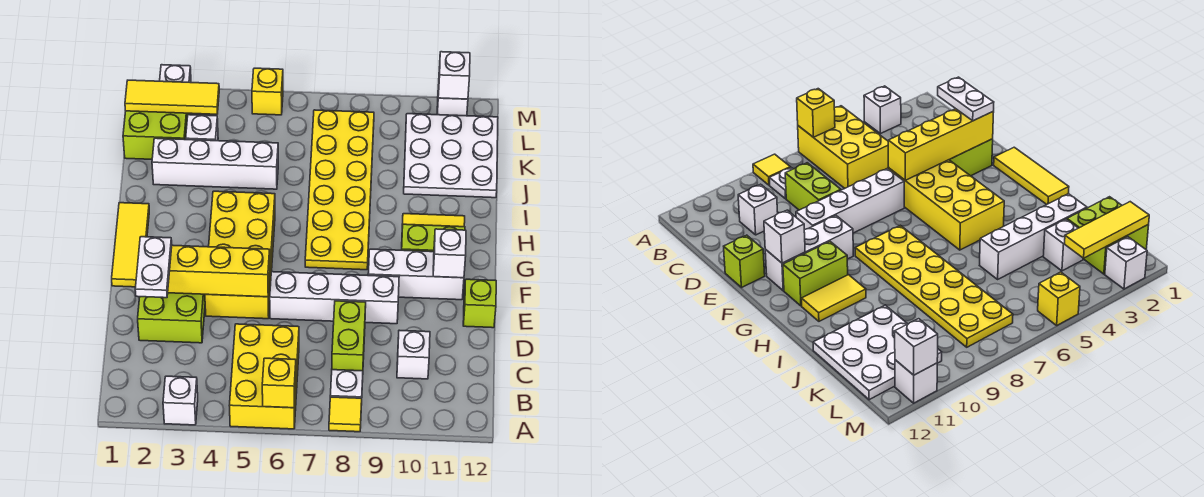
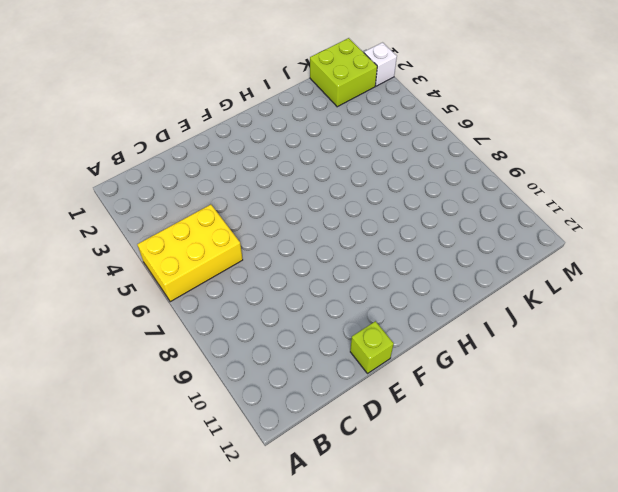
none -> white 1x1 brick [163,376,198,425]
none -> yellow 1x1 tile [329,397,362,432]
none -> white 1x1 plate [330,370,363,398]

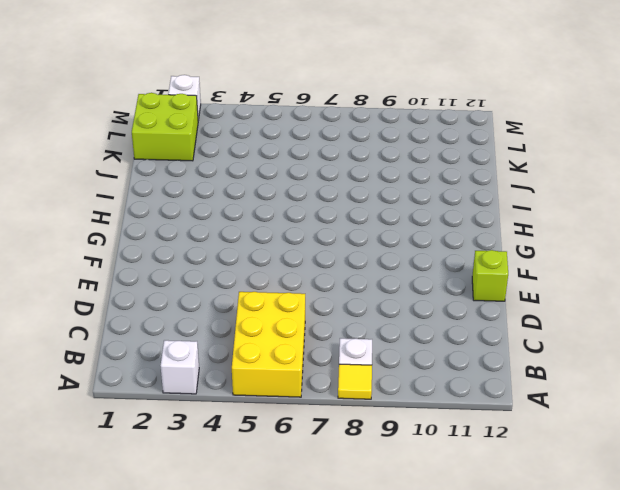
none -> lime 1x2 brick [332,301,366,371]
none -> white 1x1 brick [397,330,430,379]
none -> lime 2x2 brick [138,293,205,343]

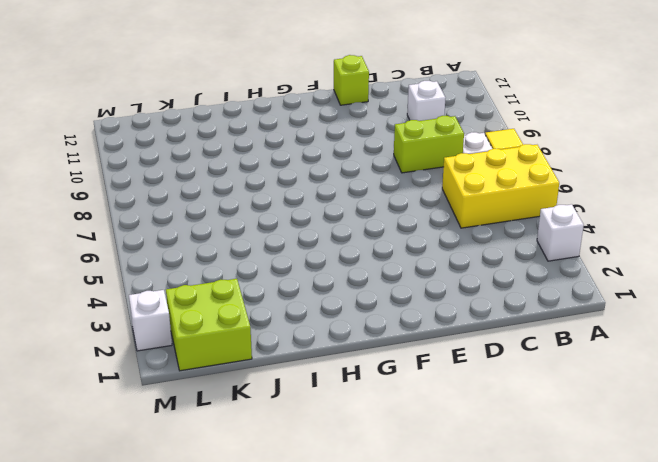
none -> lime 2x2 brick [138,293,205,343]
none -> yellow 2x4 brick [205,191,275,319]
none -> white 1x4 brick [270,272,399,324]

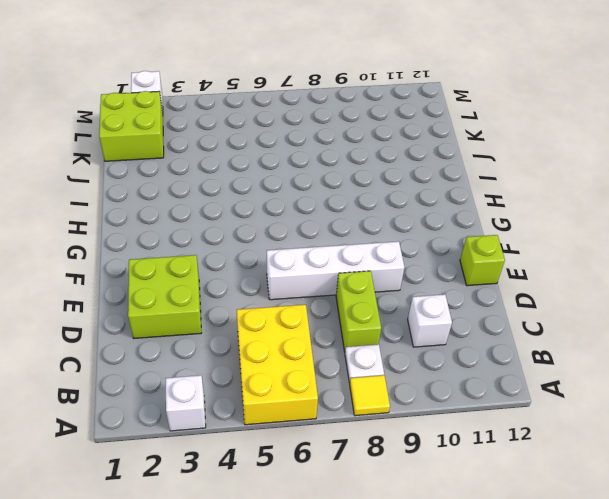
none -> yellow 2x4 brick [205,191,275,319]
none -> yellow 1x3 tile [112,203,149,287]
none -> white 1x3 brick [368,249,464,300]

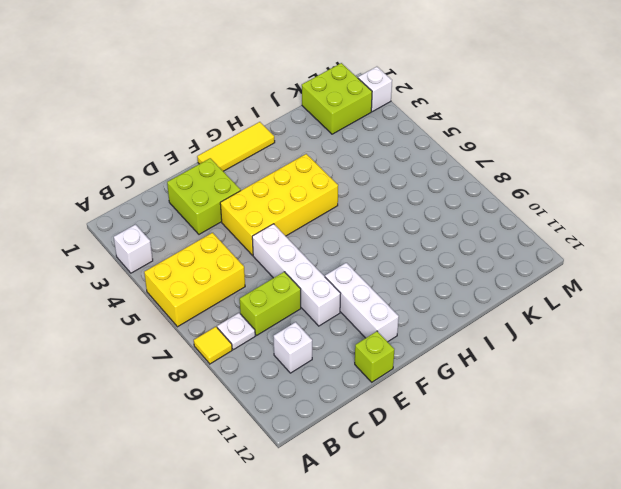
none -> yellow 2x6 plate [305,110,374,270]
none -> lime 1x2 brick [402,224,465,252]
none -> yellow 1x2 tile [402,214,465,227]

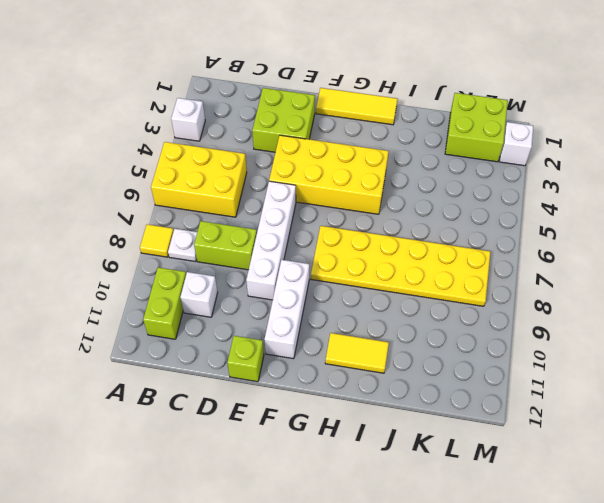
lime 1x2 brick [143,267,186,339] -> lime 1x2 brick moved to [402,224,465,252]
yellow 1x2 tile [325,333,389,373] -> yellow 1x2 tile turned to [402,214,465,227]
none -> white 1x4 brick [152,138,278,189]
none -> white 3x3 plate [404,114,498,198]
none -> white 1x1 brick [186,115,218,141]

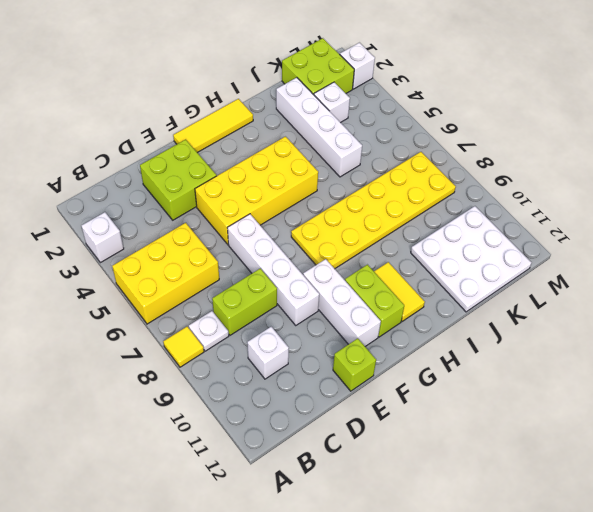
none -> yellow 1x1 brick [252,68,283,115]
none -> white 1x1 brick [437,85,468,116]
none -> yellow 1x1 brick [262,358,296,408]

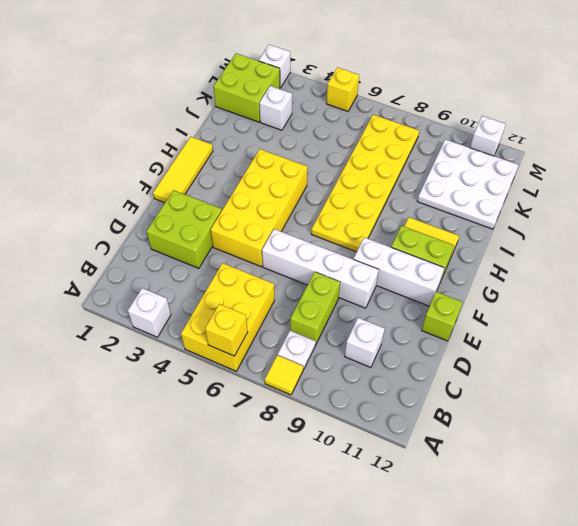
none -> white 1x4 brick [152,138,278,189]
none -> yellow 1x4 brick [168,245,270,297]
none -> white 1x1 brick [433,229,466,278]

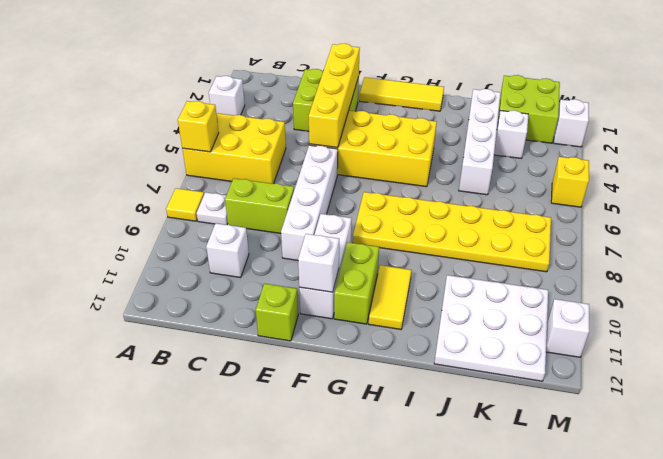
none -> yellow 1x3 tile [125,80,219,114]
none -> white 1x1 brick [438,52,470,99]
none -> white 1x2 plate [135,237,172,298]

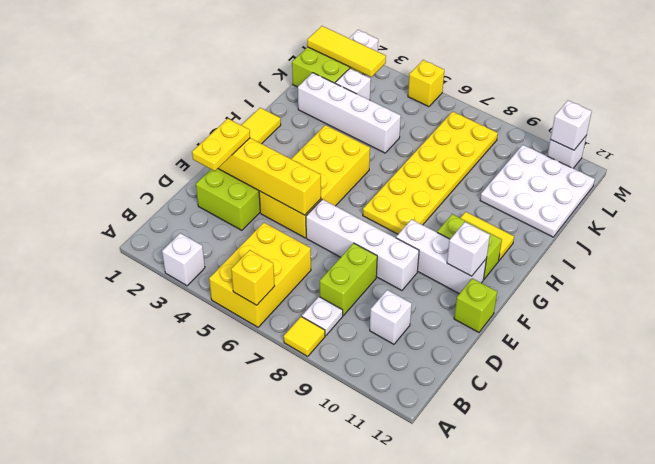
yellow 1x2 plate [192,119,250,171] -> white 1x2 plate [135,237,172,298]

